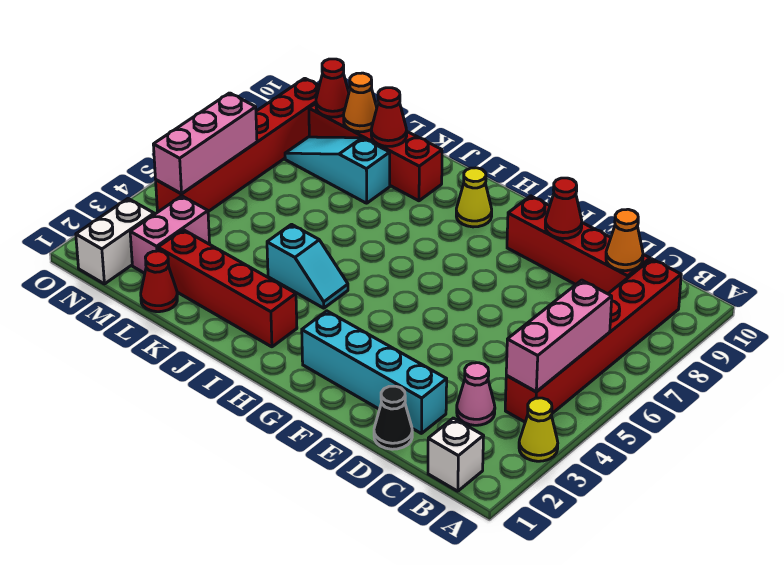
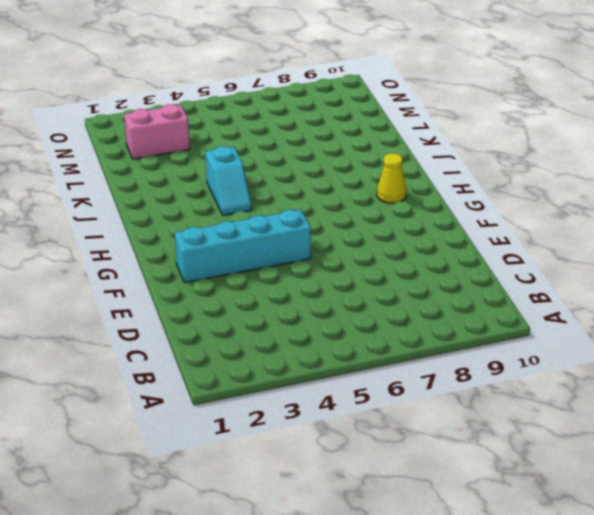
cyan 1x4 brick [175,210,311,283] -> cyan 1x4 brick turned to [302,311,447,433]
none -> yellow 1x1 cone [519,398,558,461]
none -> white 1x1 brick [428,418,484,491]
none -> red 1x6 brick [505,259,681,422]

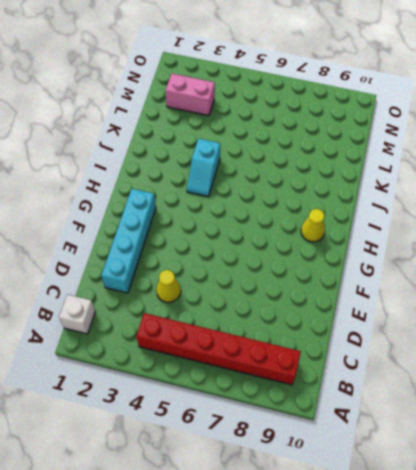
yellow 1x1 cone [156,270,181,302] -> yellow 1x1 cone moved to [519,398,558,461]
none -> pink 1x1 cone [457,363,495,425]
none -> red 1x4 brick [507,196,650,294]
none -> black 1x1 cone [374,386,412,449]

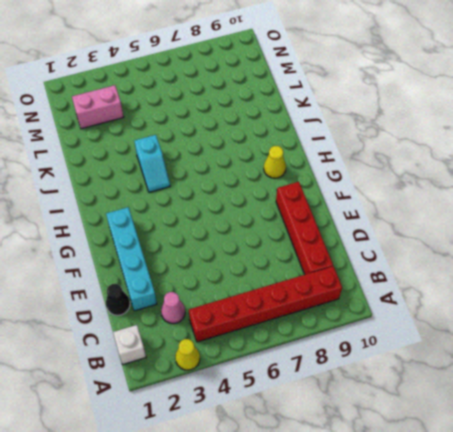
none -> red 1x4 brick [158,230,297,347]
none -> red 1x4 brick [309,104,442,201]
none -> cyan 1x3 slope [285,137,390,203]

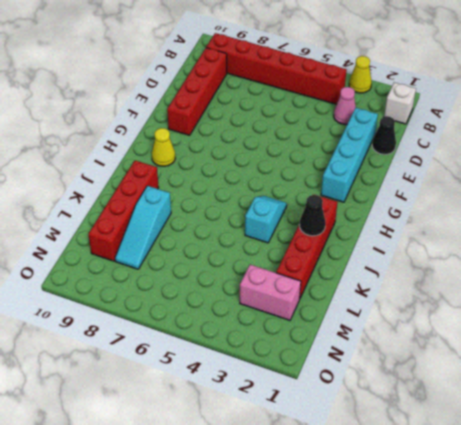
black 1x1 cone [299,195,326,236] -> none
none -> red 1x1 cone [141,251,177,312]
none -> white 1x2 brick [76,199,154,284]
none -> red 1x6 brick [156,78,319,212]

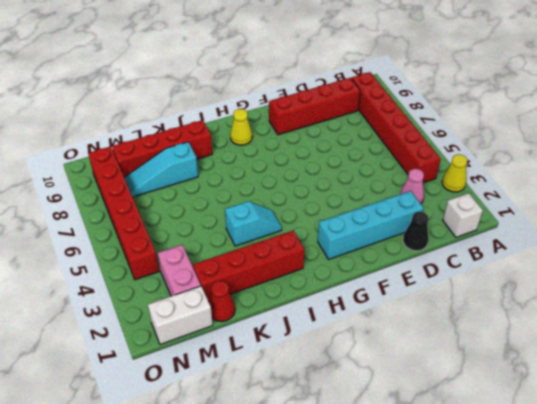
white 1x2 brick [148,286,213,345] -> white 1x2 brick turned to [76,199,154,284]
none -> pink 1x3 brick [506,280,612,392]
none -> orange 1x1 cone [606,209,643,271]
none -> red 1x1 cone [545,178,582,239]

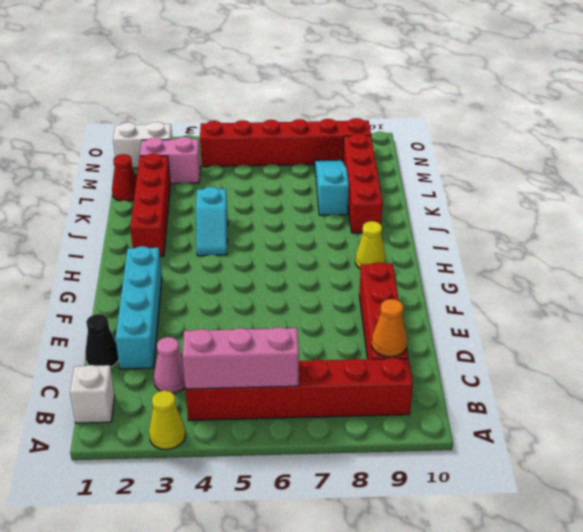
none -> red 1x1 cone [545,178,582,239]
none -> red 1x1 cone [371,88,407,146]
none -> orange 1x1 cone [344,73,377,132]

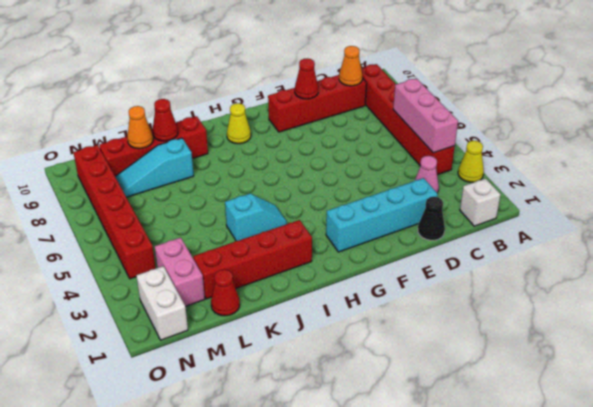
none -> red 1x1 cone [316,59,349,117]
none -> pink 1x3 brick [153,93,257,194]

